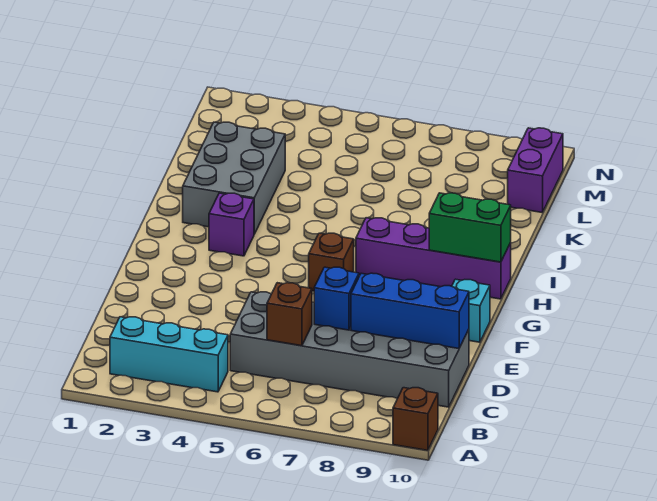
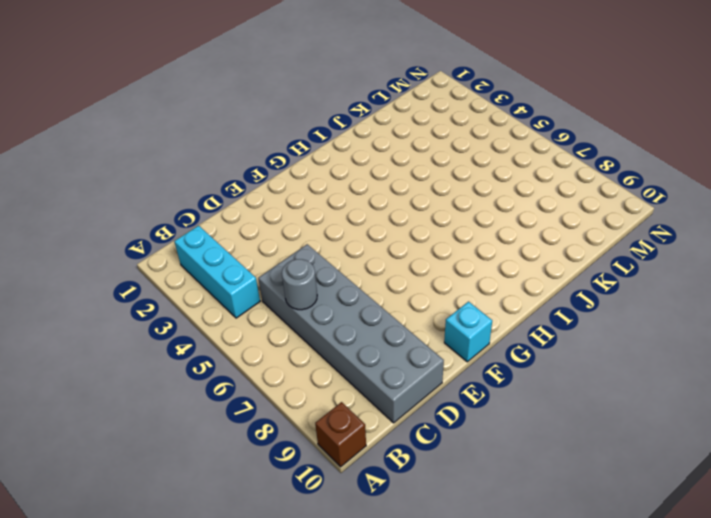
grey 1x1 round brick [282,259,317,310] -> brown 1x1 brick [267,283,312,346]
none -> brown 1x1 brick [309,233,354,291]
none -> purple 1x1 brick [209,193,254,256]
none -> purple 1x4 brick [356,218,511,299]

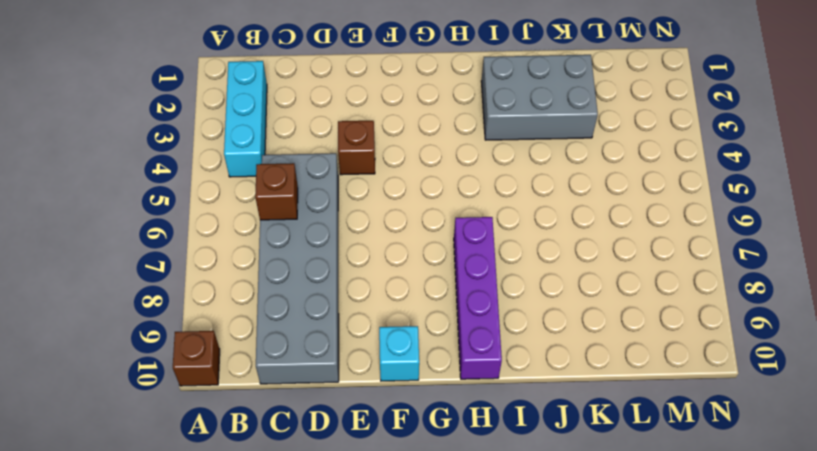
brown 1x1 brick [338,121,375,175] -> brown 1x1 brick moved to [309,233,354,291]
none -> purple 1x1 brick [209,193,254,256]
none -> purple 1x2 brick [508,128,563,212]
none -> blue 1x1 brick [314,267,359,330]

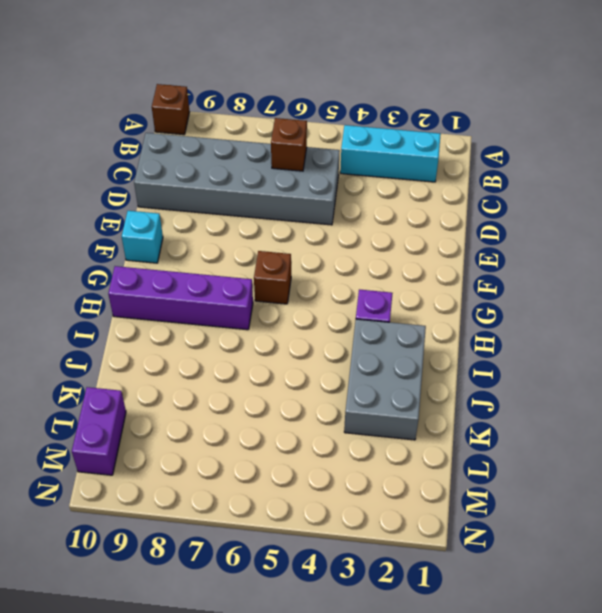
none -> blue 1x1 brick [314,267,359,330]
none -> blue 1x3 brick [351,273,469,349]
none -> green 1x2 brick [429,193,511,262]

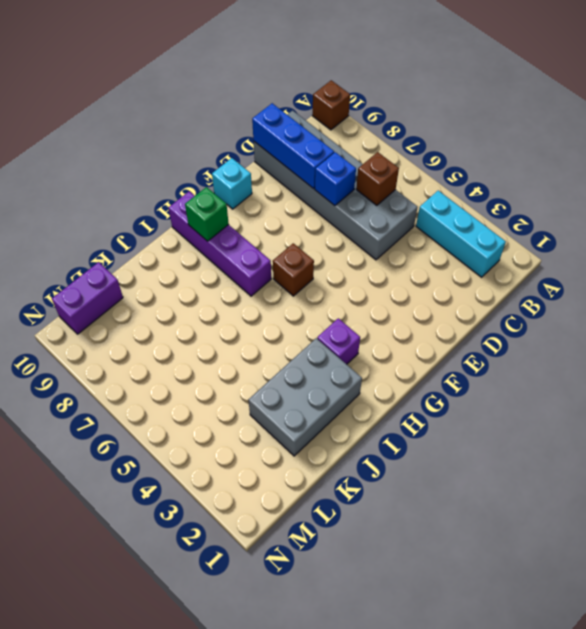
green 1x1 brick [185,187,229,241] -> green 1x2 brick [429,193,511,262]

